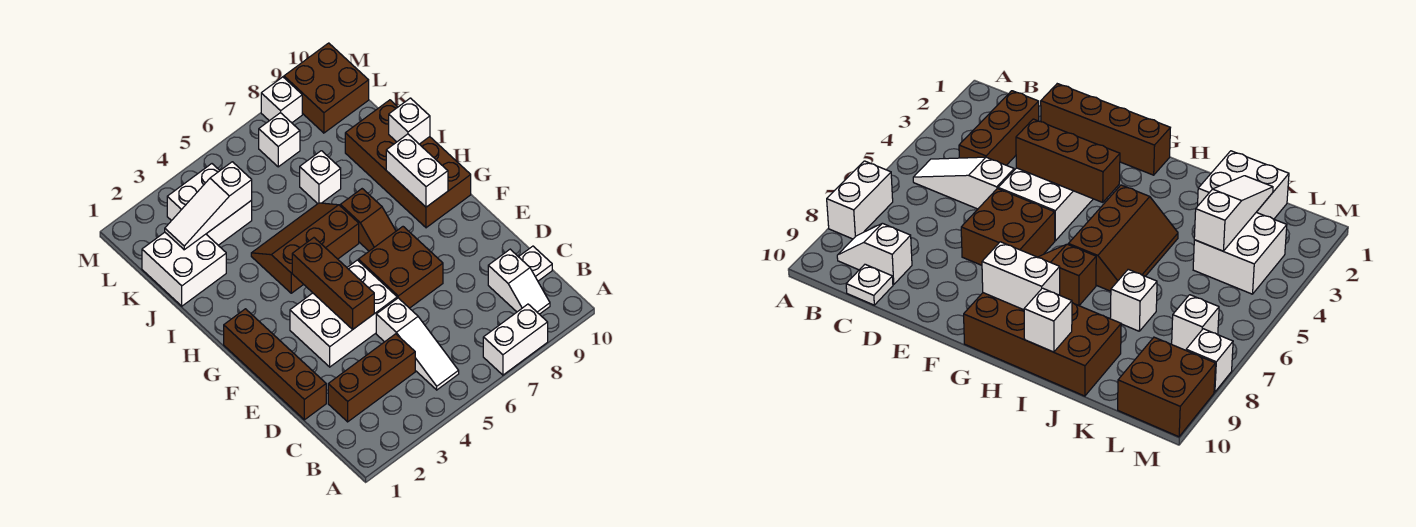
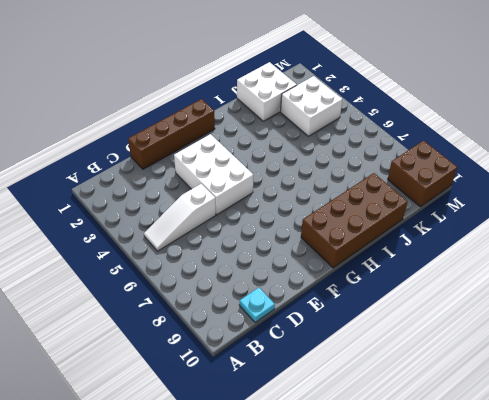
cyan 1x1 plate [239,288,275,322] -> white 1x1 plate [519,246,552,281]
none -> white 1x2 brick [483,304,548,375]
none -> white 1x2 slope [488,249,550,314]
none -> brown 1x3 brick [328,334,415,422]

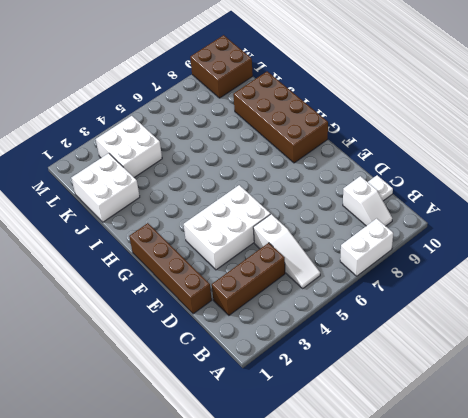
none -> brown 2x2 brick [358,227,443,308]
none -> brown 1x2 slope [340,189,396,251]
none -> brown 2x3 slope [251,203,359,293]

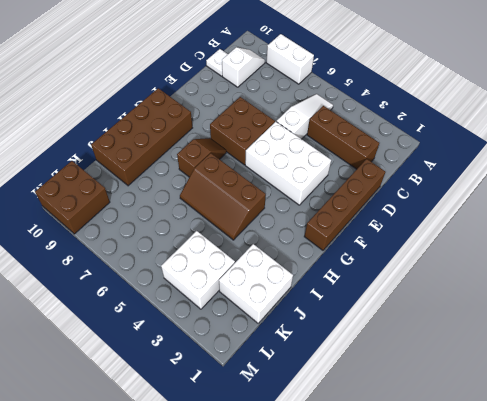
none -> white 1x1 brick [300,151,341,204]
none -> white 1x1 brick [259,113,300,167]
none -> white 1x1 brick [261,77,302,123]

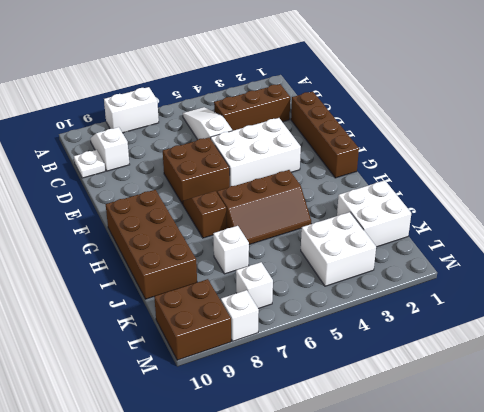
none -> brown 1x3 brick [292,238,374,330]
none -> white 1x2 brick [386,134,448,207]
none -> white 1x1 brick [389,98,430,144]

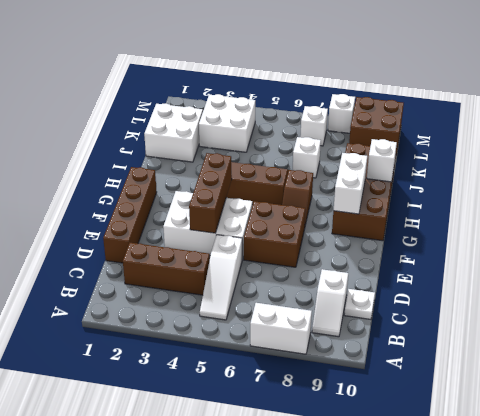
none -> white 1x3 slope [165,162,252,250]

